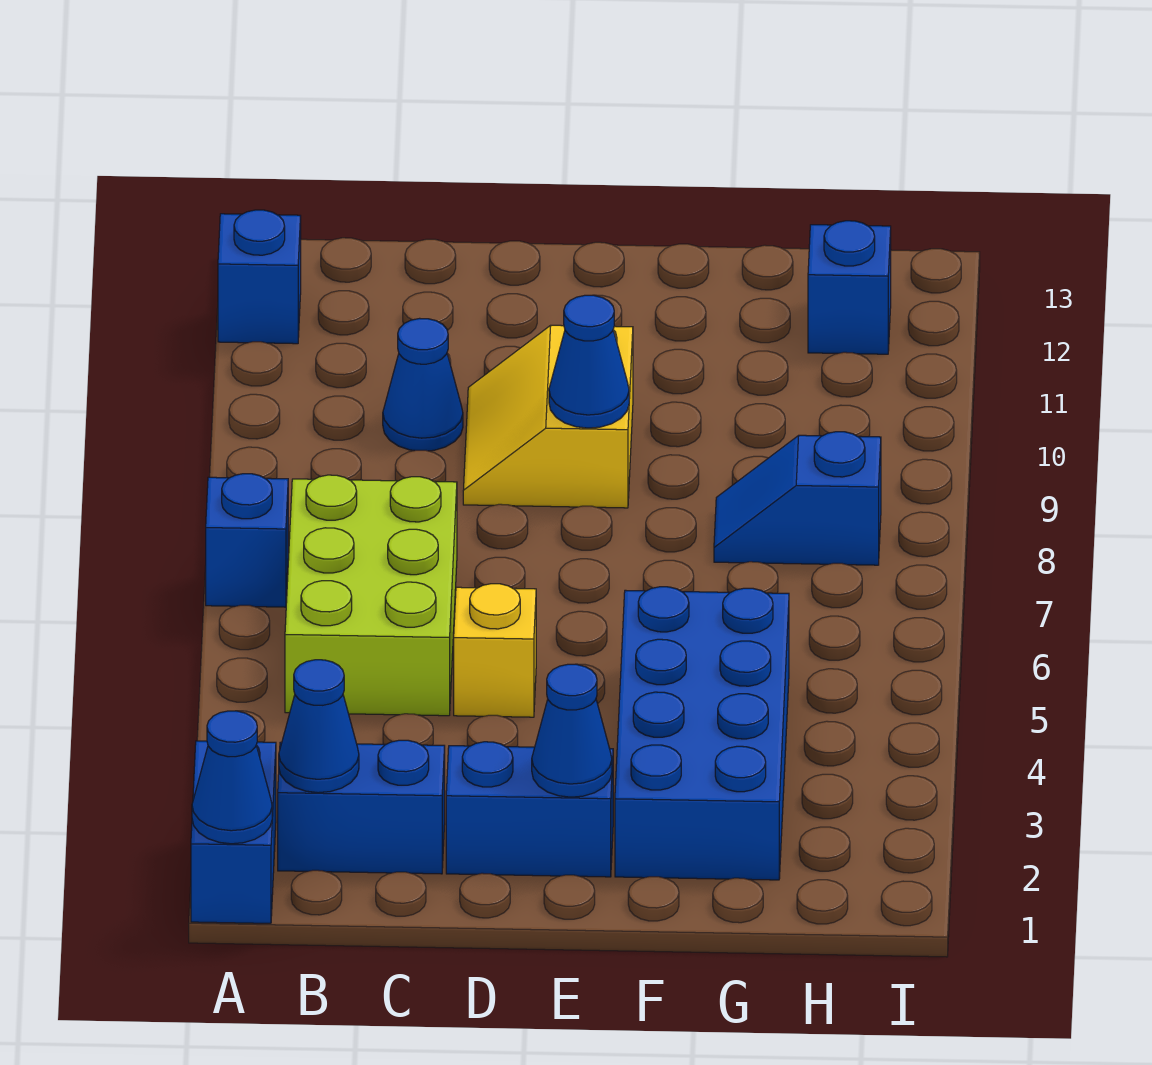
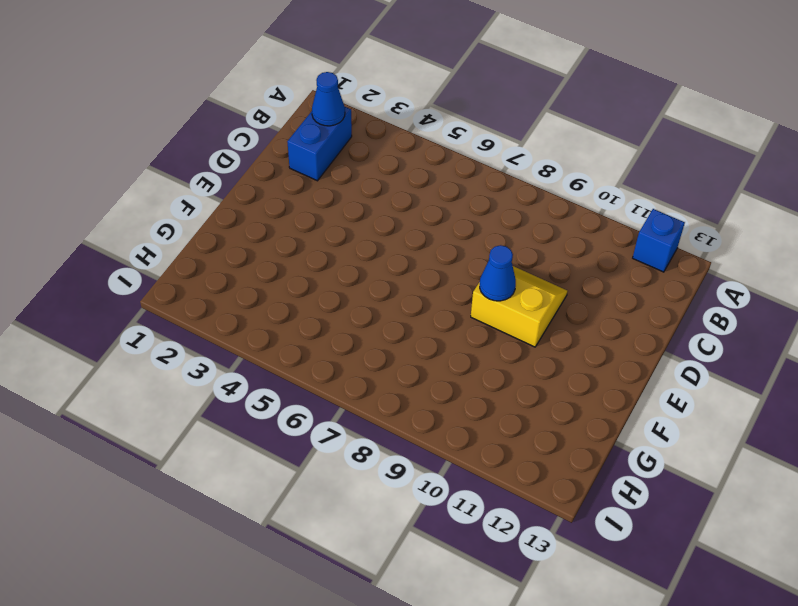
none -> blue 1x2 brick [191,741,276,923]
none -> blue 1x1 brick [206,474,288,607]
none -> lime 2x3 brick [285,475,457,716]

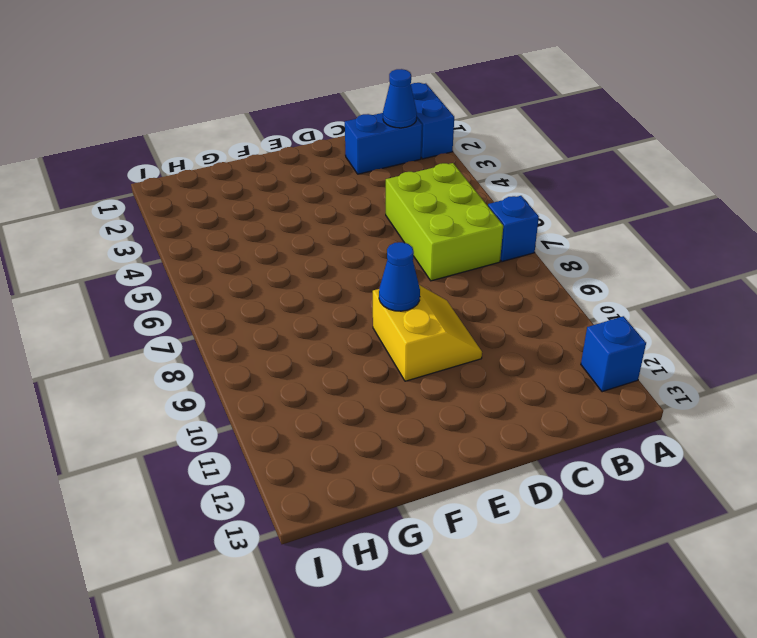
none -> blue 1x1 cone [383,318,463,451]
none -> blue 1x2 brick [446,742,613,877]
none -> yellow 1x1 brick [454,584,536,717]

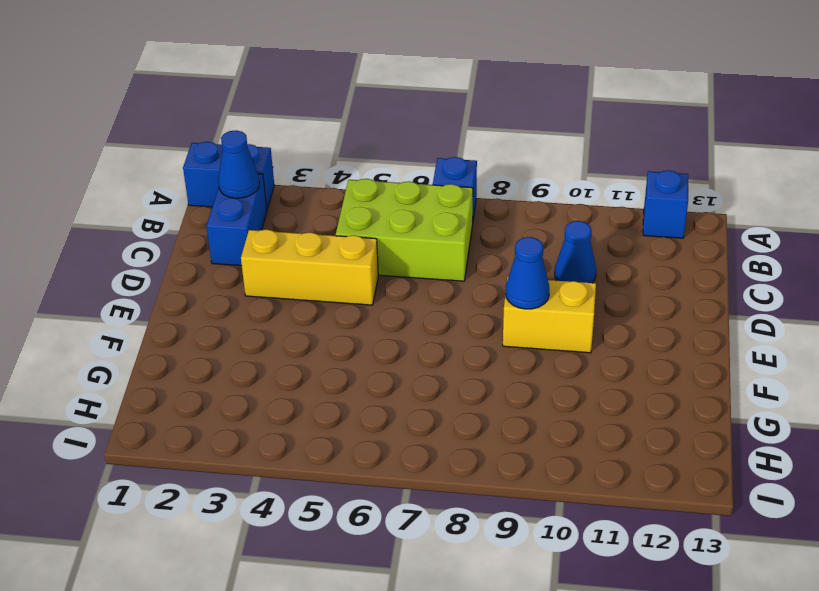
yellow 1x3 brick [241,230,378,305] -> yellow 1x1 brick [454,584,536,717]
none -> blue 1x2 brick [446,742,613,877]
none -> blue 2x4 brick [615,587,789,880]
none -> blue 1x2 slope [714,432,881,565]

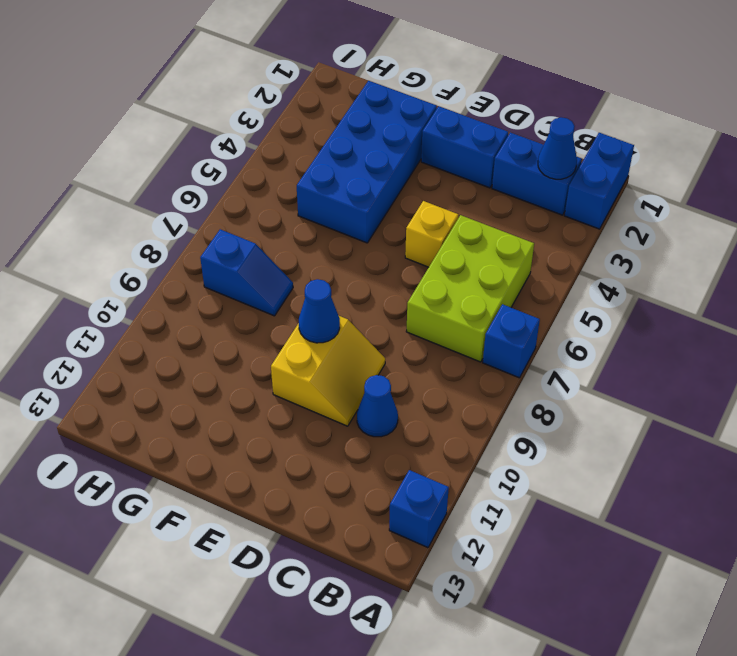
none -> blue 1x1 brick [808,221,891,354]
none -> blue 1x1 cone [192,711,272,844]
none -> blue 1x1 cone [532,664,612,797]

